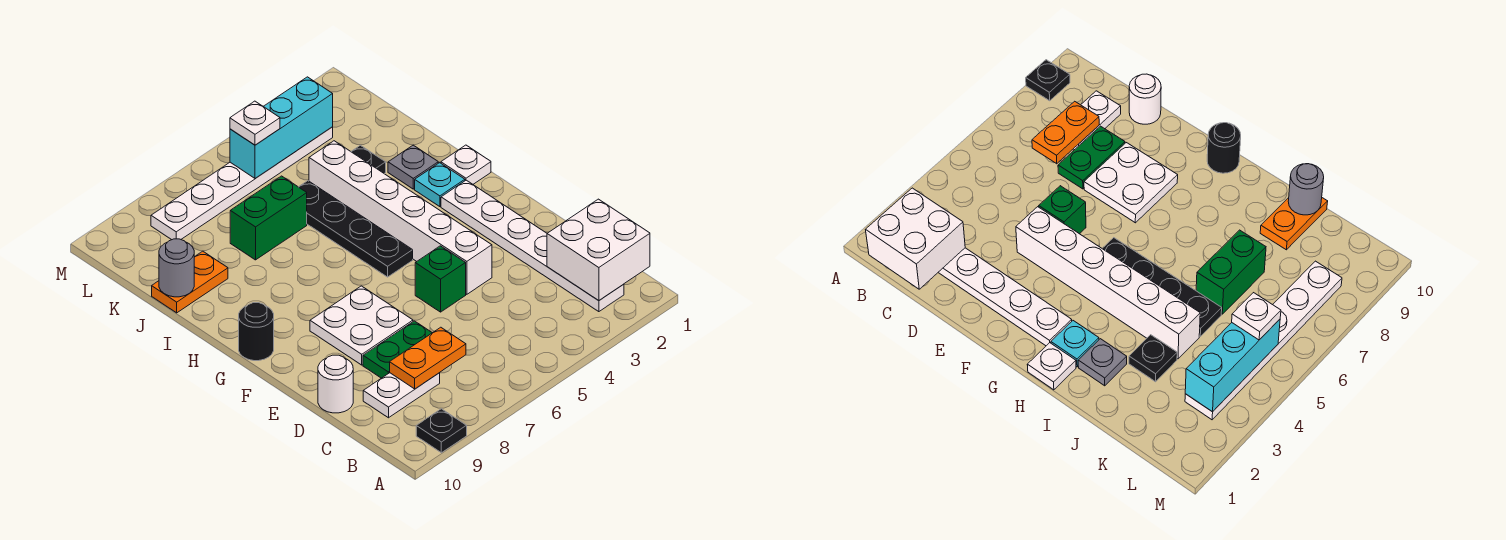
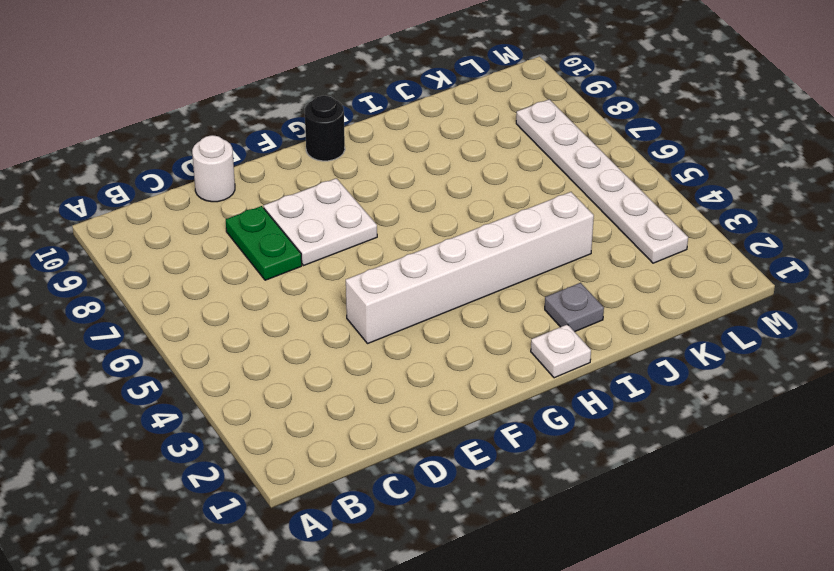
none -> black 1x1 plate [416,409,467,453]
none -> white 1x6 plate [441,180,624,312]
none -> white 1x2 plate [363,373,440,418]

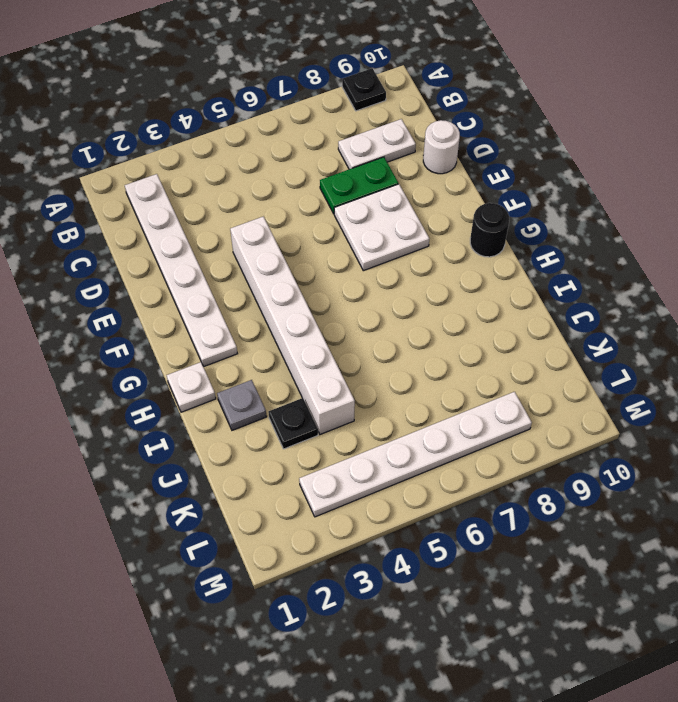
none -> green 1x1 brick [415,246,466,312]
none -> black 1x4 plate [299,181,413,277]
none -> cyan 1x1 plate [415,163,465,207]

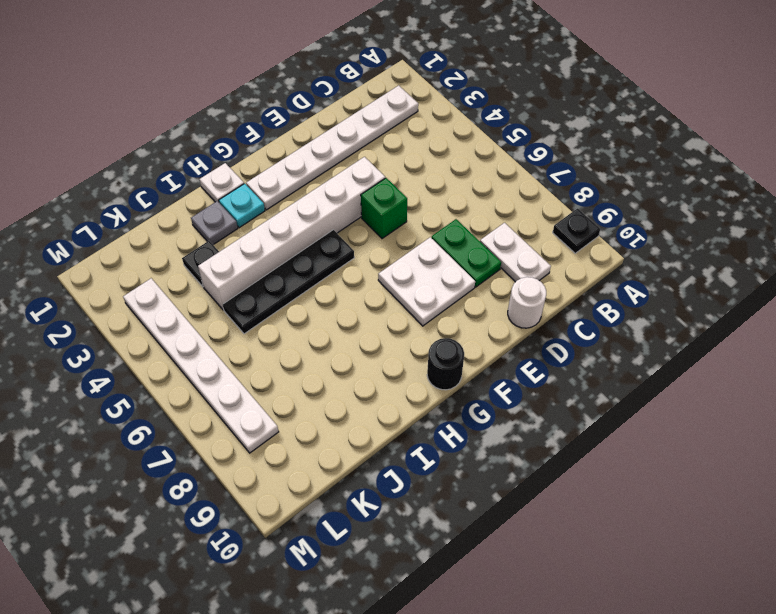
none -> green 1x2 brick [230,176,307,260]
none -> orange 1x2 plate [152,251,228,313]
none -> white 2x2 brick [547,199,650,301]

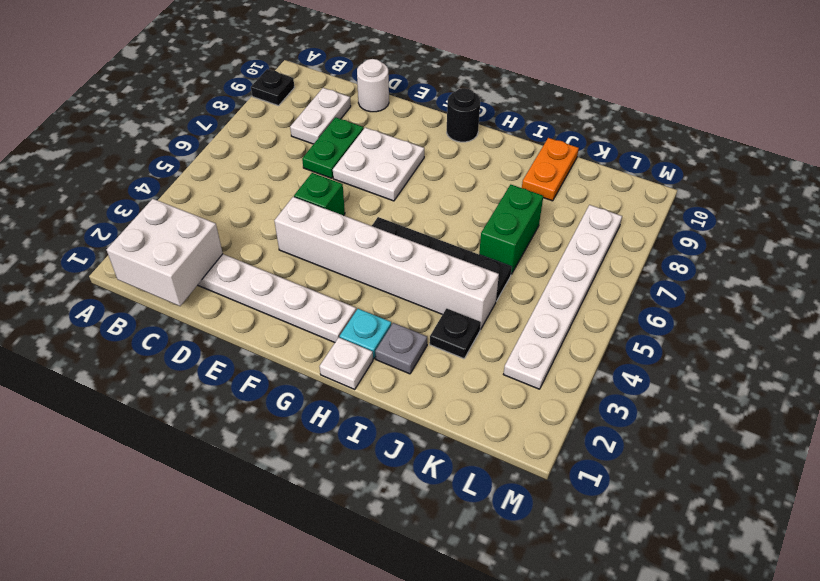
none -> orange 1x2 plate [390,327,466,389]
none -> grey 1x1 round brick [159,239,194,297]
none -> cyan 1x3 brick [230,77,333,179]

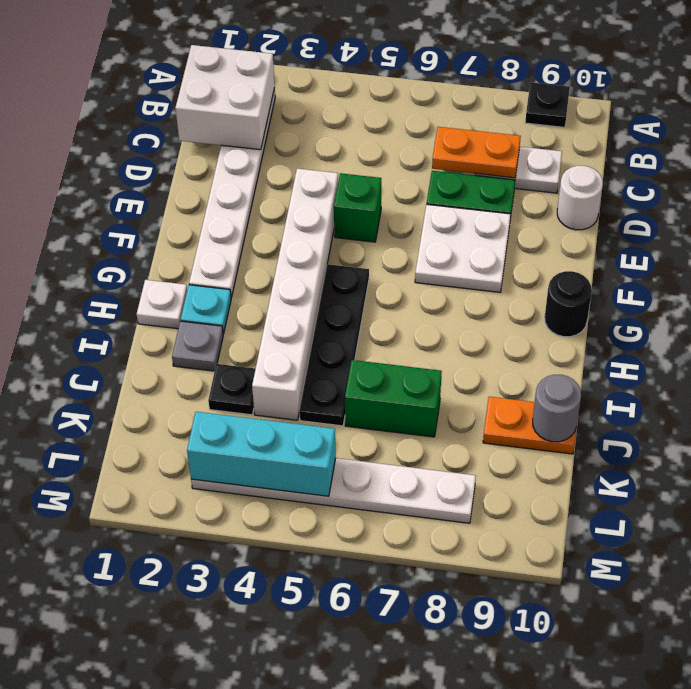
none -> white 1x1 plate [230,101,280,145]

